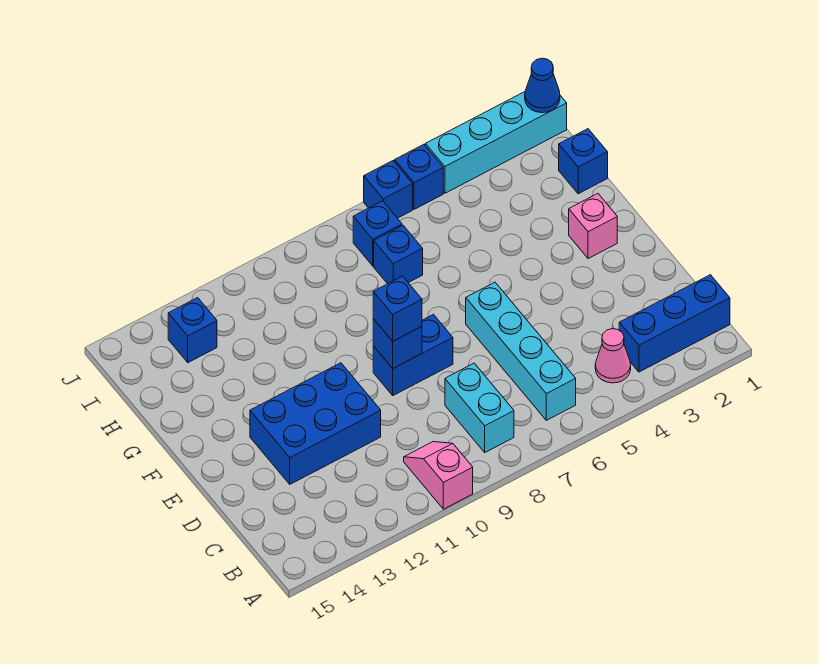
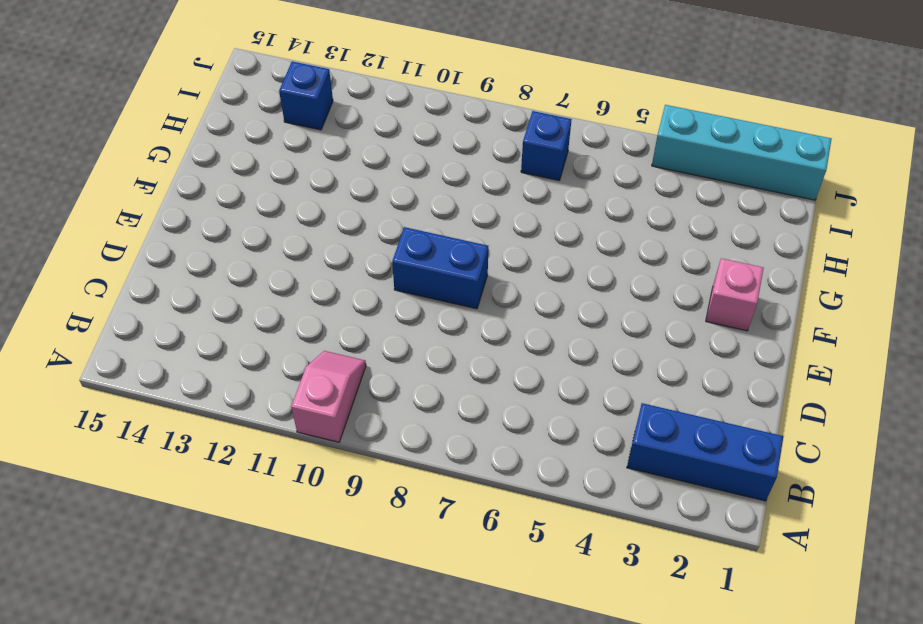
none -> pink 1x1 cone [595,329,631,383]
none -> cyan 1x4 brick [466,282,576,420]
none -> cyan 1x2 brick [445,363,514,452]

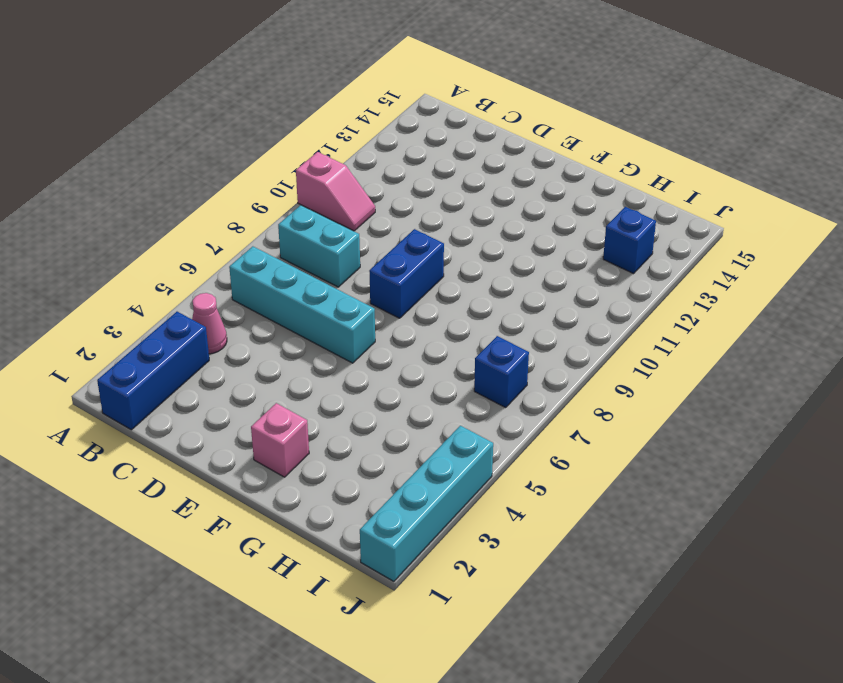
none -> blue 2x3 brick [250,363,381,484]
none -> blue 1x1 brick [559,129,608,194]
none -> blue 1x1 brick [374,225,423,284]

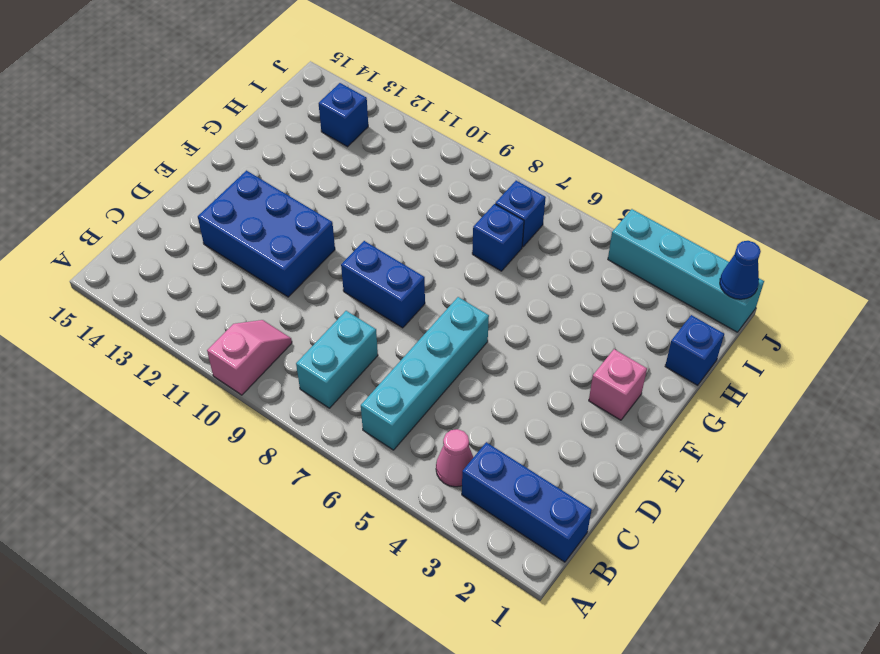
none -> blue 1x1 brick [395,144,443,209]
none -> blue 1x1 brick [364,161,413,218]
none -> blue 1x1 brick [373,319,422,368]

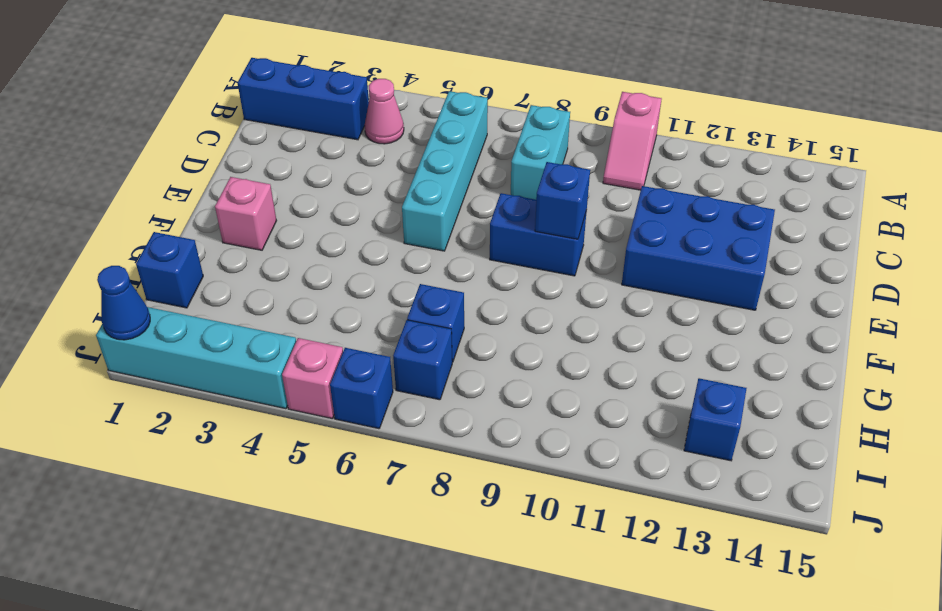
pink 1x1 brick [282,338,343,419] -> blue 1x1 brick [395,144,443,209]
none -> blue 1x1 brick [373,276,422,341]

